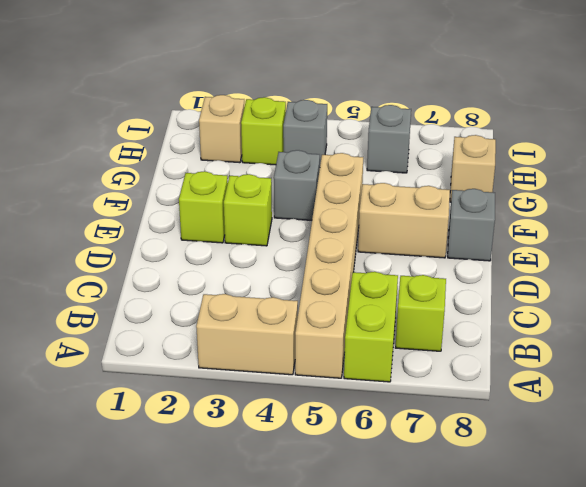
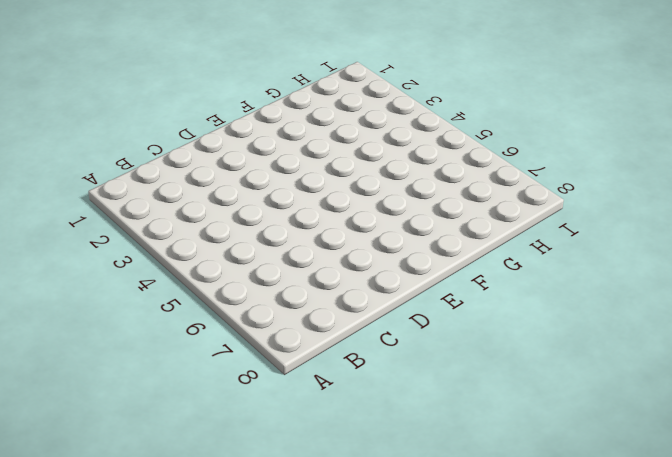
none -> tan 1x2 brick [196,294,298,375]
none -> tan 1x6 brick [295,153,363,378]
none -> lime 1x2 brick [344,272,398,382]

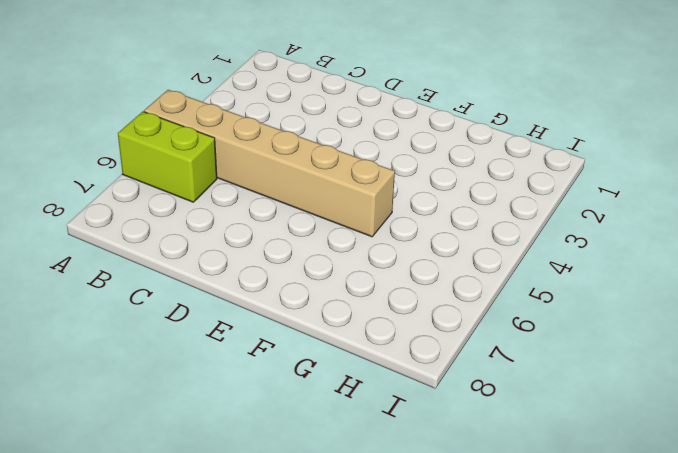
none -> tan 1x2 brick [196,294,298,375]
none -> lime 1x1 brick [395,275,446,351]
none -> lime 1x1 brick [179,171,228,243]

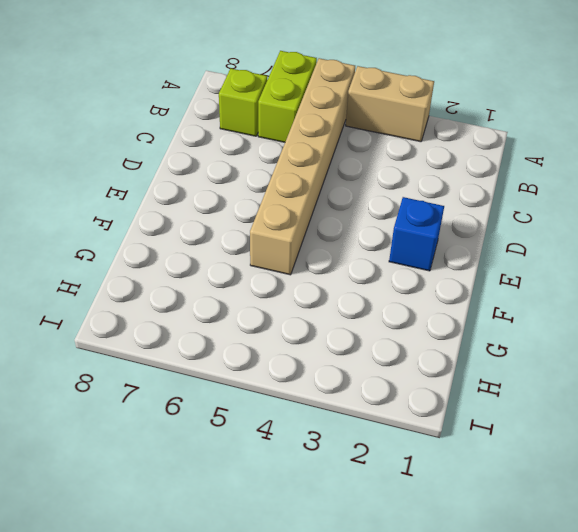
blue 1x1 brick [389,197,444,271] -> lime 1x1 brick [179,171,228,243]
none -> lime 1x1 brick [224,174,272,246]
none -> tan 1x2 brick [358,183,450,258]
none -> grey 1x1 brick [448,189,495,261]

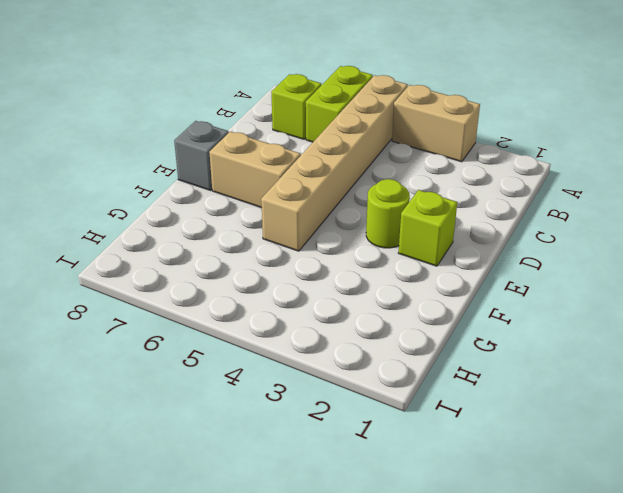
lime 1x1 round brick [366,179,410,248] -> lime 1x1 brick [224,174,272,246]
none -> grey 1x1 brick [274,150,320,220]
none -> tan 1x1 brick [450,135,496,202]
none -> tan 1x1 brick [199,95,244,163]

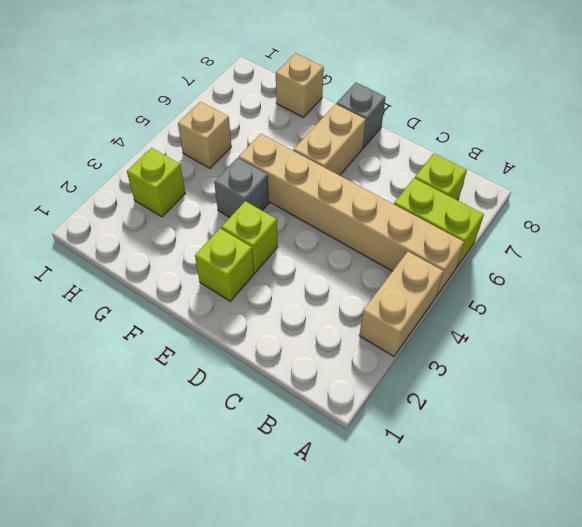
tan 1x1 brick [178,102,232,168] -> tan 1x1 brick moved to [199,95,244,163]
none -> grey 1x1 brick [283,100,327,164]
none -> grey 1x1 brick [367,105,411,173]

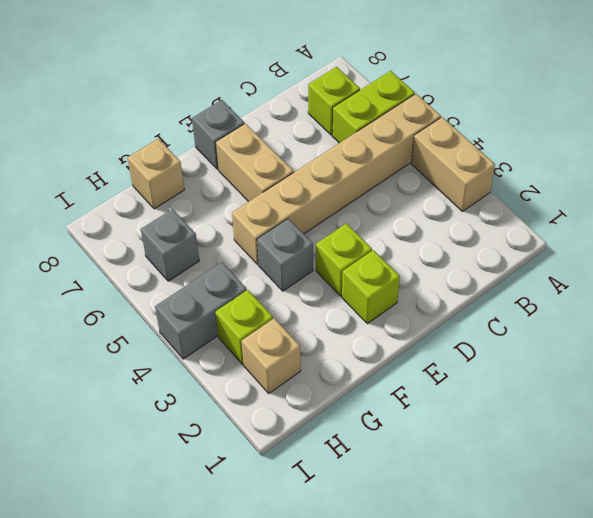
grey 1x2 brick [155,262,247,359] -> grey 1x1 brick [283,100,327,164]

